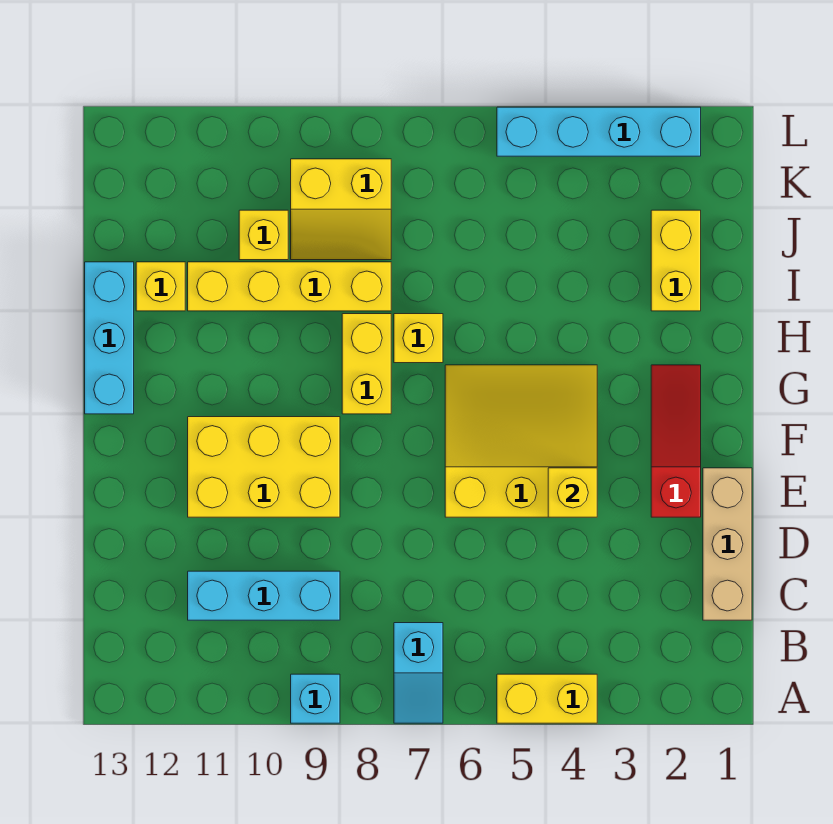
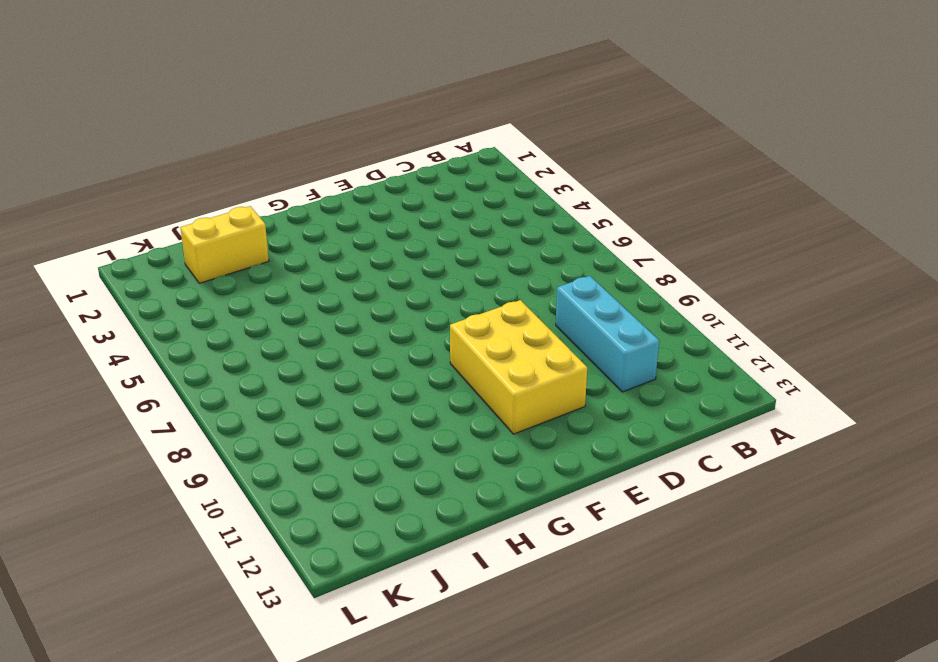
none -> yellow 1x2 brick [497,674,597,723]
none -> cyan 1x2 slope [394,623,443,723]
none -> cyan 1x1 brick [291,674,340,723]

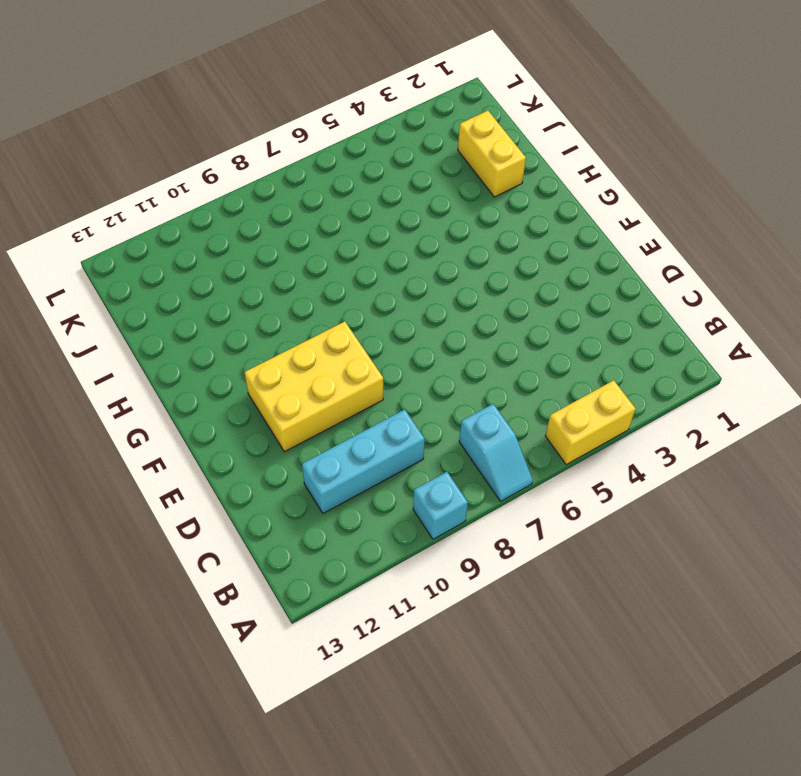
none -> tan 1x3 brick [703,468,752,620]
none -> red 1x3 slope [651,365,701,517]
none -> yellow 3x3 slope [445,365,597,517]

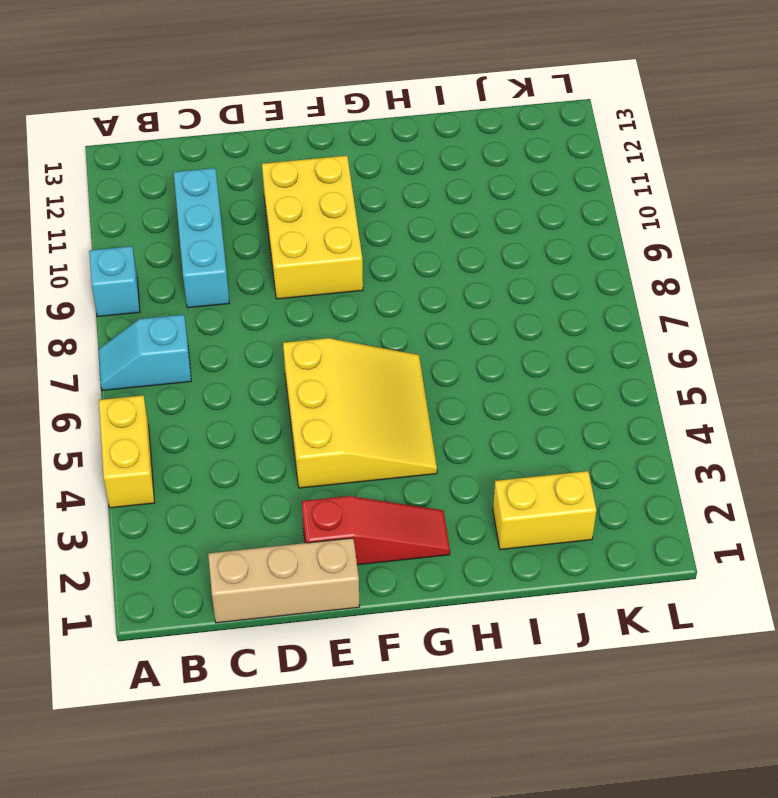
none -> yellow 1x2 brick [342,314,391,414]
none -> cyan 1x3 brick [85,262,134,414]
none -> yellow 1x1 brick [394,314,443,363]

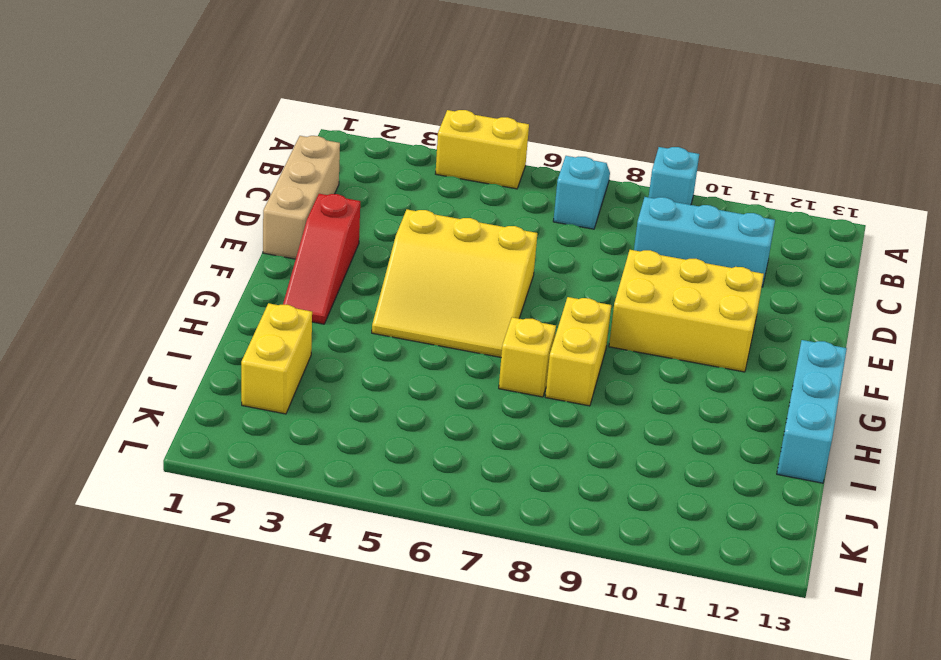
none -> yellow 1x4 brick [188,262,391,311]
none -> yellow 1x1 brick [136,262,185,311]
none -> yellow 2x2 slope [291,159,391,260]

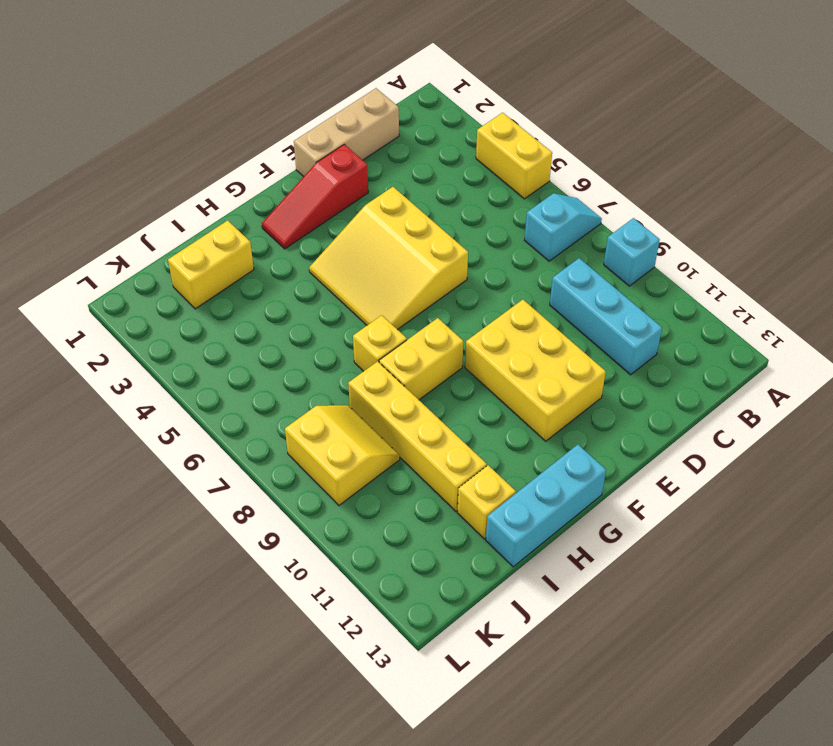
none -> yellow 1x1 brick [239,210,288,260]
none -> cyan 1x4 brick [497,107,701,156]
none -> yellow 1x1 brick [548,468,597,517]

